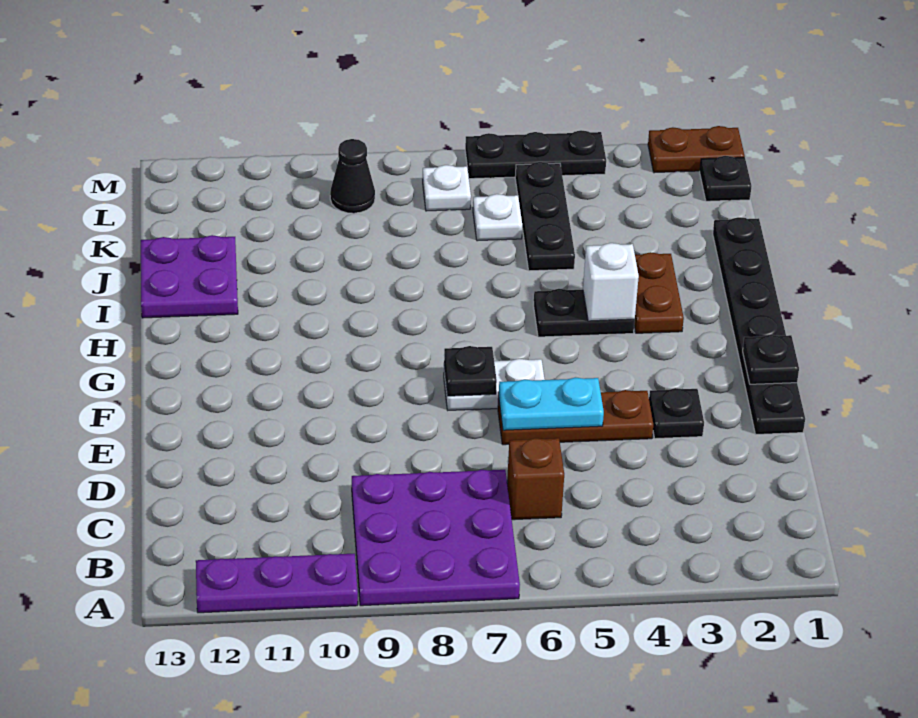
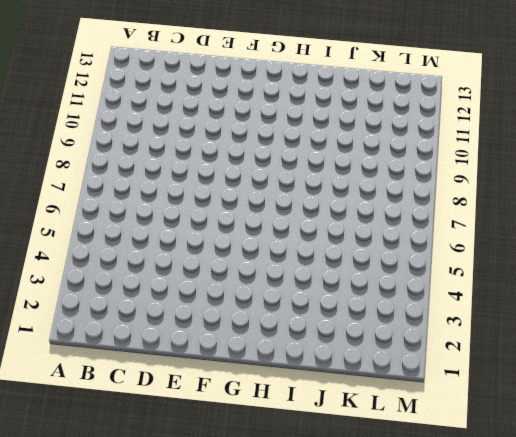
none -> purple 3x3 plate [352,470,520,606]
none -> purple 1x3 plate [196,554,358,613]
none -> brown 1x1 brick [507,438,564,520]

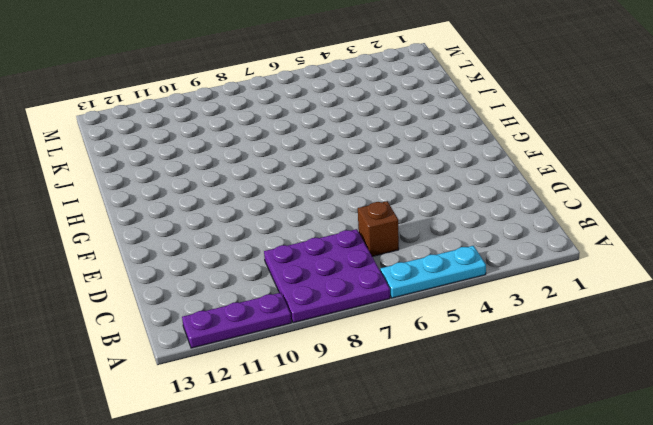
cyan 1x3 plate [380,246,486,298] -> none
none -> black 1x6 plate [713,217,805,434]
none -> black 1x1 plate [649,388,704,439]
none -> brown 1x3 plate [498,390,653,445]

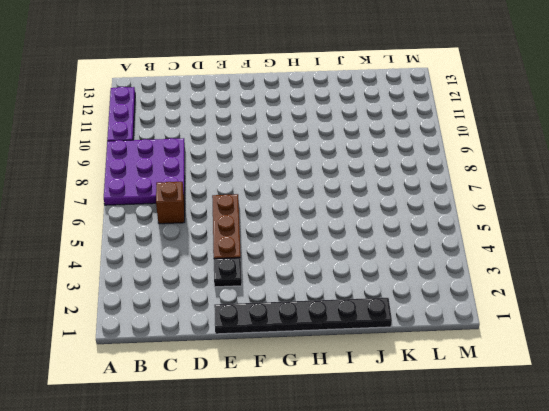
none -> white 1x2 plate [444,359,545,410]
none -> brown 1x2 plate [634,252,684,333]
none -> black 1x2 plate [534,289,635,337]

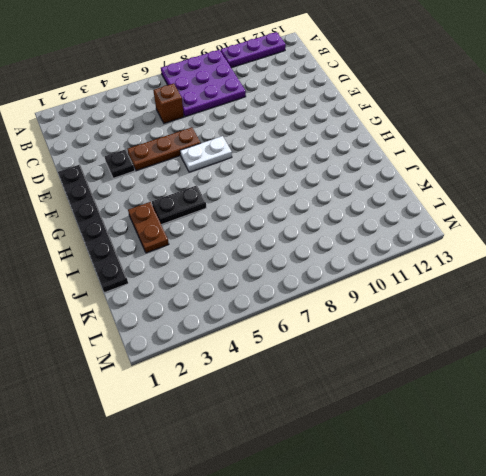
none -> purple 2x2 plate [141,235,238,318]
none -> black 1x3 plate [515,162,575,271]
none -> white 1x1 plate [473,194,522,241]

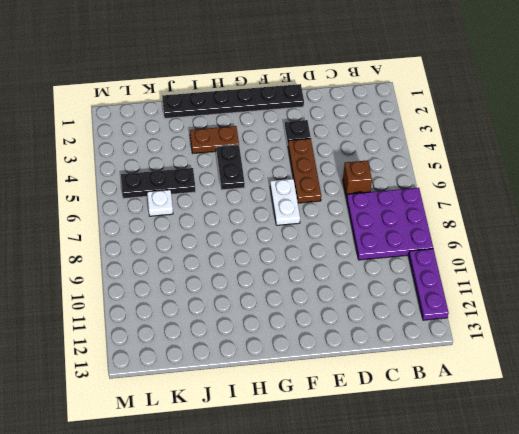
none -> purple 2x2 plate [141,235,238,318]
none -> black 1x1 plate [700,156,752,201]
none -> white 1x1 plate [423,165,471,211]

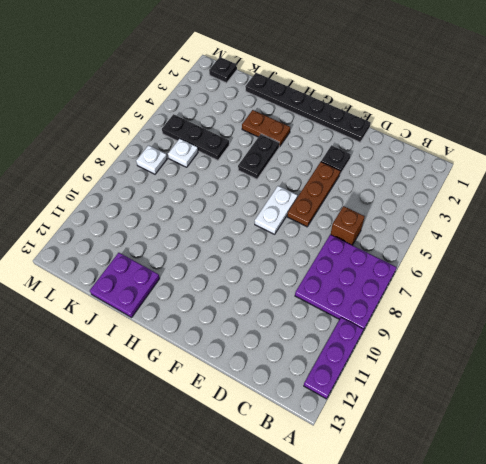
none -> black 1x1 cone [330,139,375,213]
none -> brown 1x2 plate [648,126,745,173]
none -> black 1x3 plate [465,130,606,179]

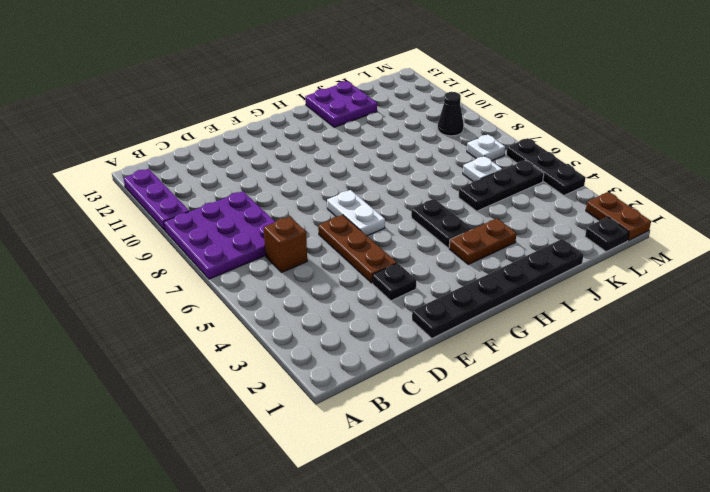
none -> cyan 1x2 plate [499,377,604,430]
none -> black 1x1 plate [743,335,799,384]
none -> black 1x1 plate [444,346,497,396]

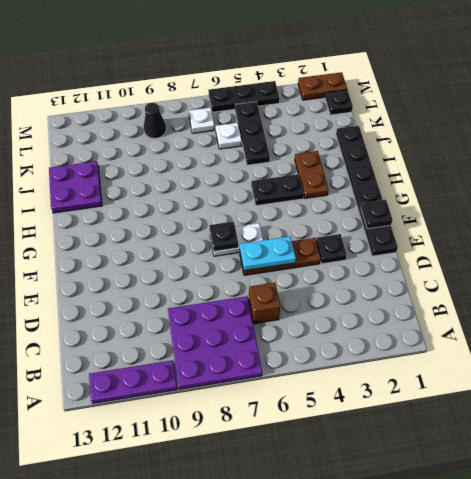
none -> white 1x1 brick [583,243,639,321]

